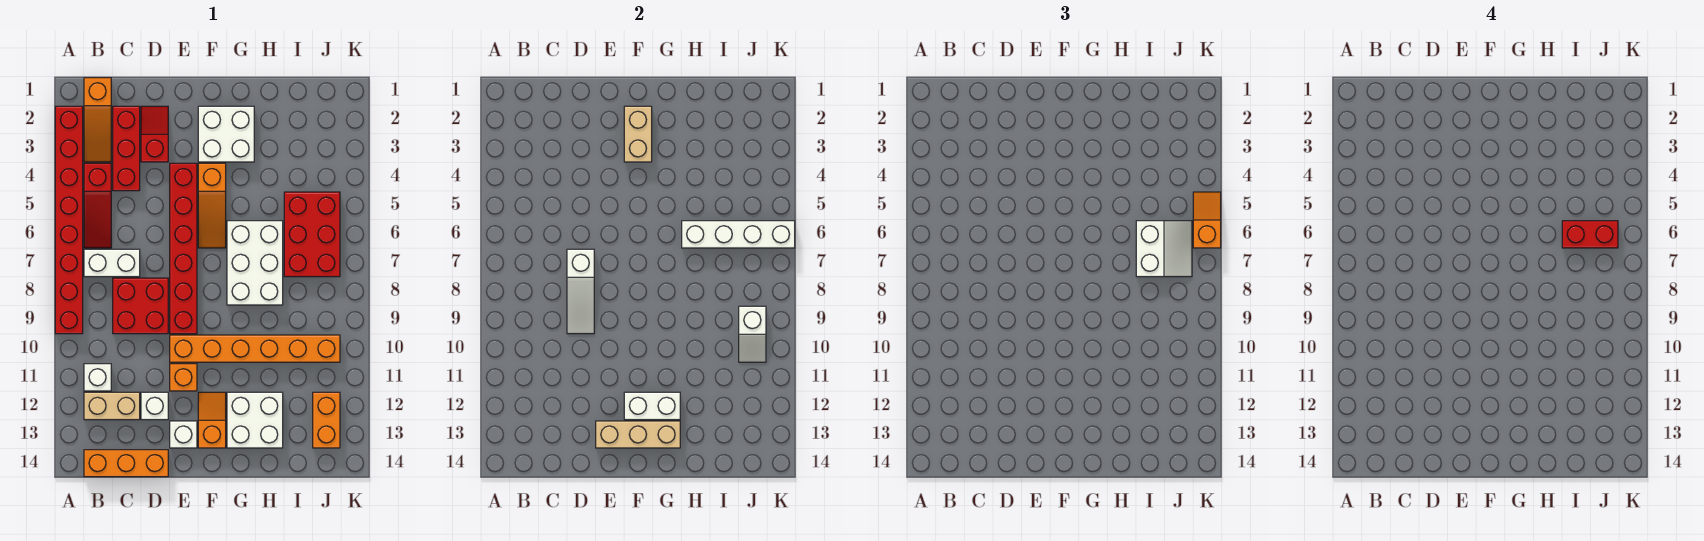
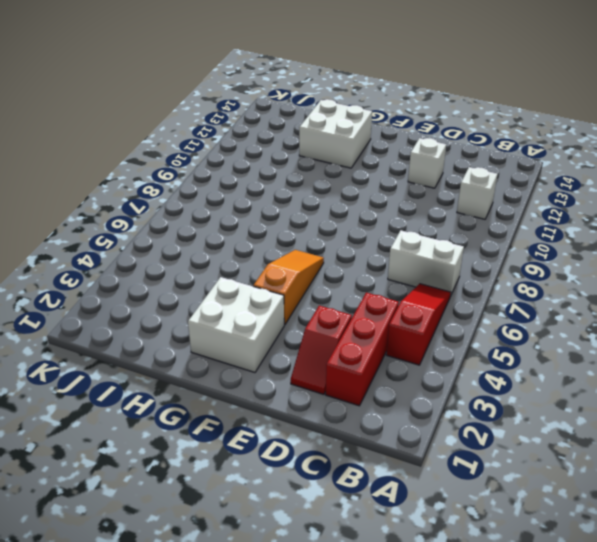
none -> red 1x8 brick [55,106,83,334]
none -> orange 1x3 slope [84,78,111,162]
none -> tan 1x2 brick [84,392,140,420]
none -> orange 1x3 brick [84,450,168,477]

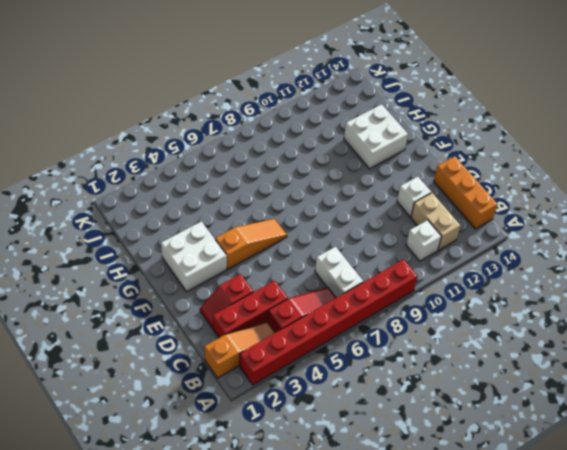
none -> red 2x2 brick [113,278,168,334]
none -> red 1x6 brick [170,163,197,334]
none -> orange 1x6 brick [170,335,340,362]
none -> orange 1x1 brick [170,364,197,391]

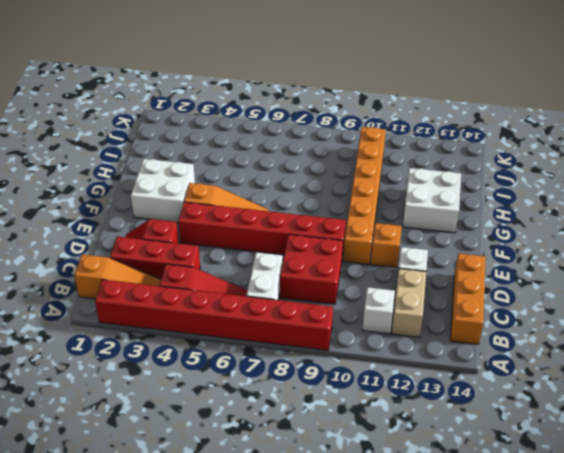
none -> white 1x1 brick [170,421,197,448]
none -> orange 1x2 slope [198,392,226,448]
none -> white 2x3 brick [227,221,283,305]
none -> red 2x3 brick [284,192,340,277]

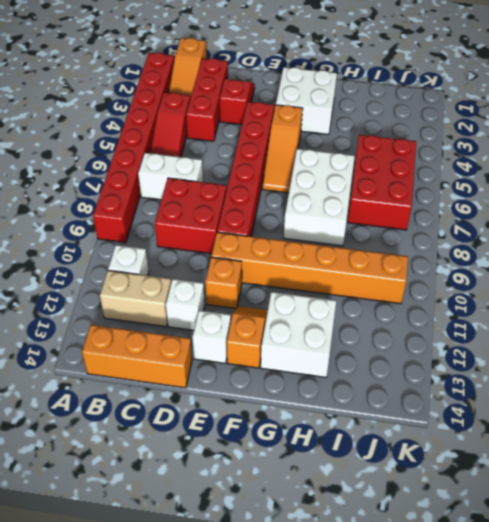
none -> orange 1x2 brick [313,392,340,448]
none -> white 1x3 slope [567,249,594,334]
none -> tan 1x3 brick [596,421,680,448]
none -> tan 1x2 brick [624,106,652,162]

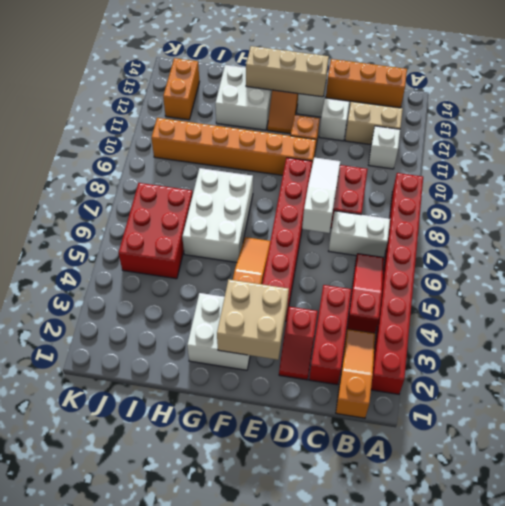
tan 2x2 brick [217,280,289,360] -> tan 1x2 brick [624,106,652,162]
none -> white 1x2 brick [624,392,680,420]
none -> white 1x4 brick [682,221,795,248]
none -> white 1x2 slope [739,306,766,362]
none -> white 2x2 slope [1136,221,1192,277]

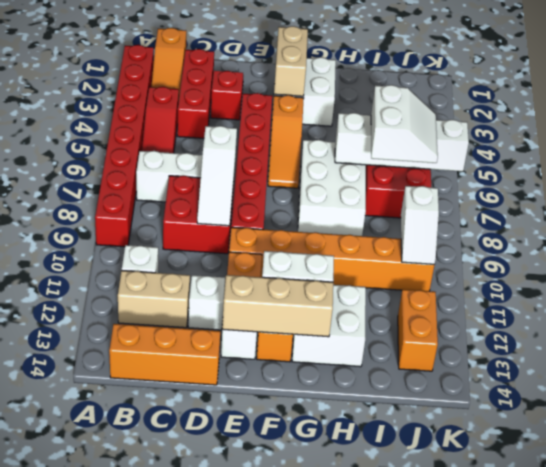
none -> orange 1x2 slope [1193,192,1221,248]
none -> red 1x2 brick [1562,221,1618,248]

